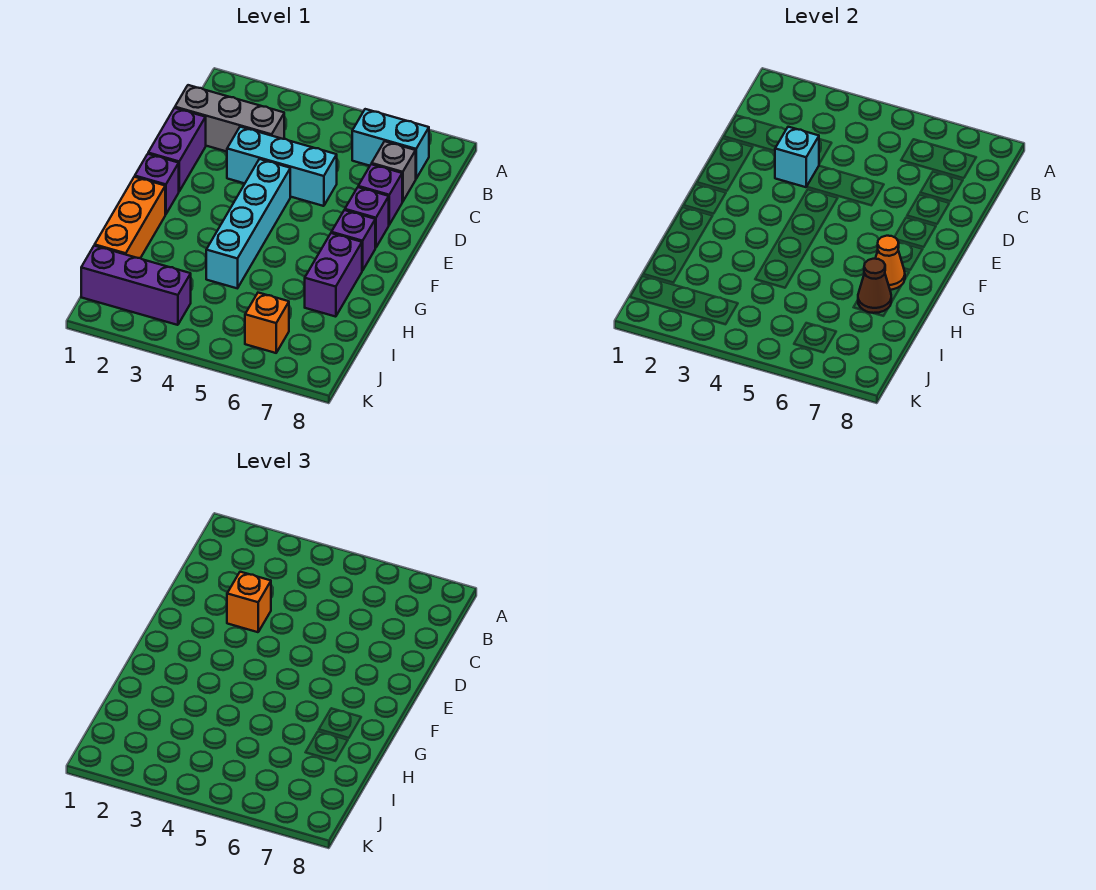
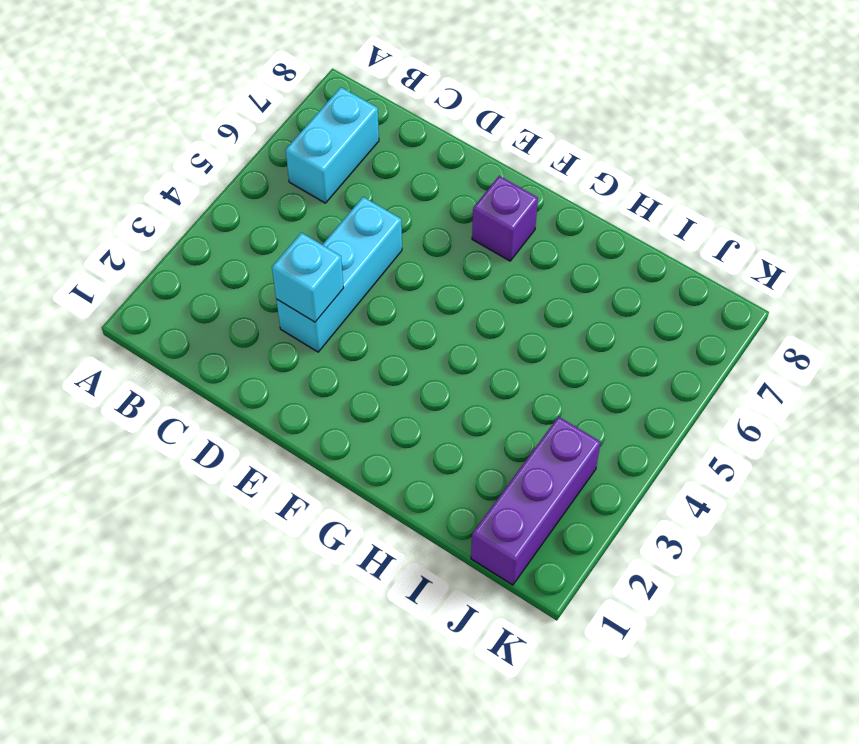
none -> grey 1x3 brick [175,85,284,152]
none -> grey 1x1 brick [372,141,416,202]
none -> purple 1x2 brick [148,108,206,191]

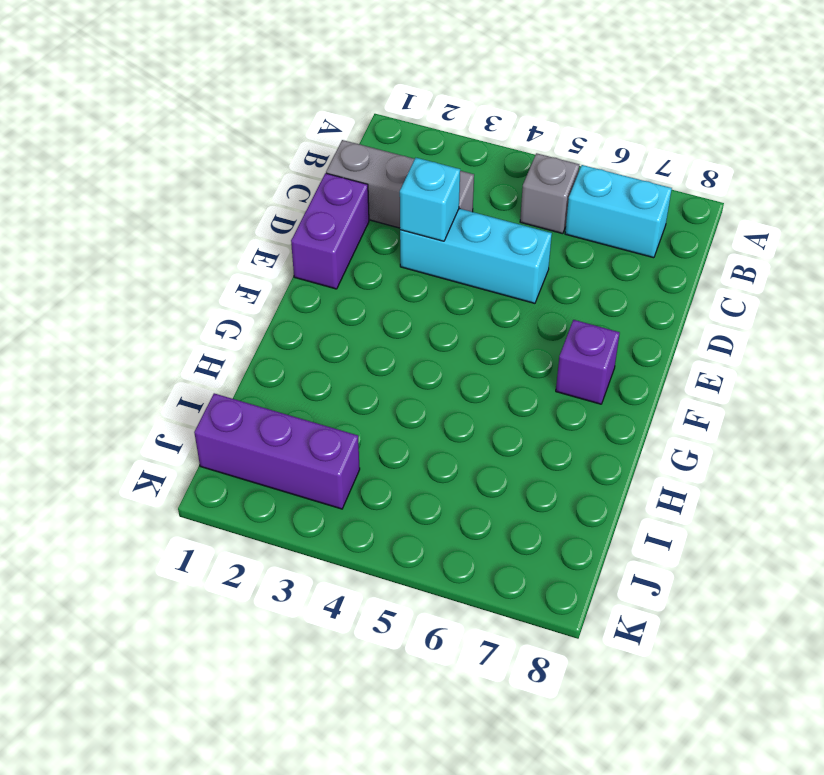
grey 1x1 brick [520,153,579,234] -> grey 1x1 brick moved to [372,141,416,202]
none -> purple 1x1 brick [358,164,402,225]
none -> cyan 1x4 brick [206,159,290,288]
none -> purple 1x1 brick [345,187,389,248]

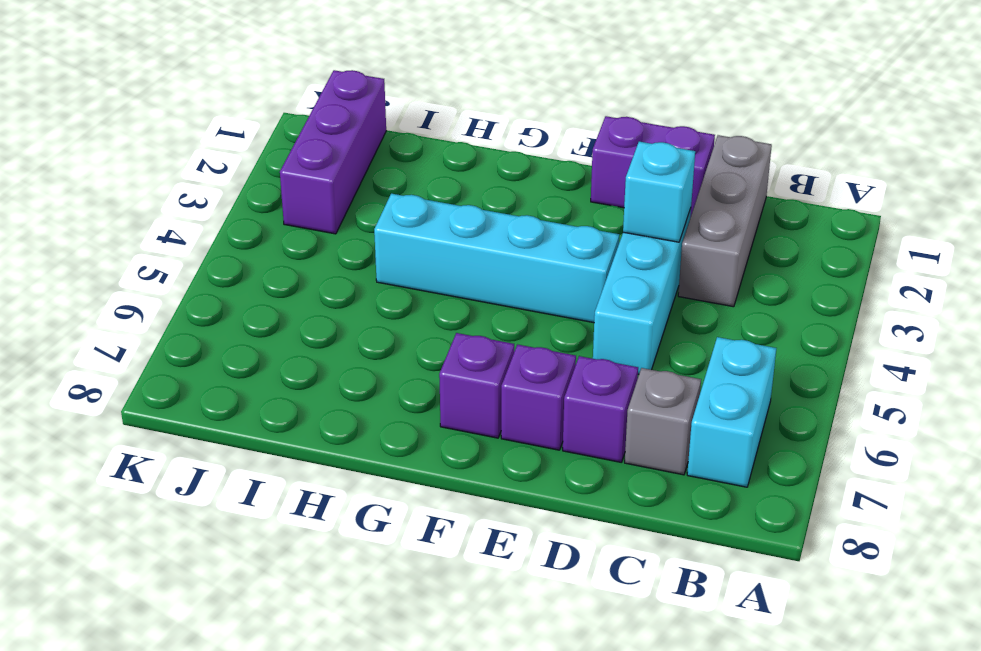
none -> purple 1x1 brick [135,154,179,214]
none -> orange 1x3 brick [95,177,165,258]
none -> purple 1x2 brick [305,233,362,317]

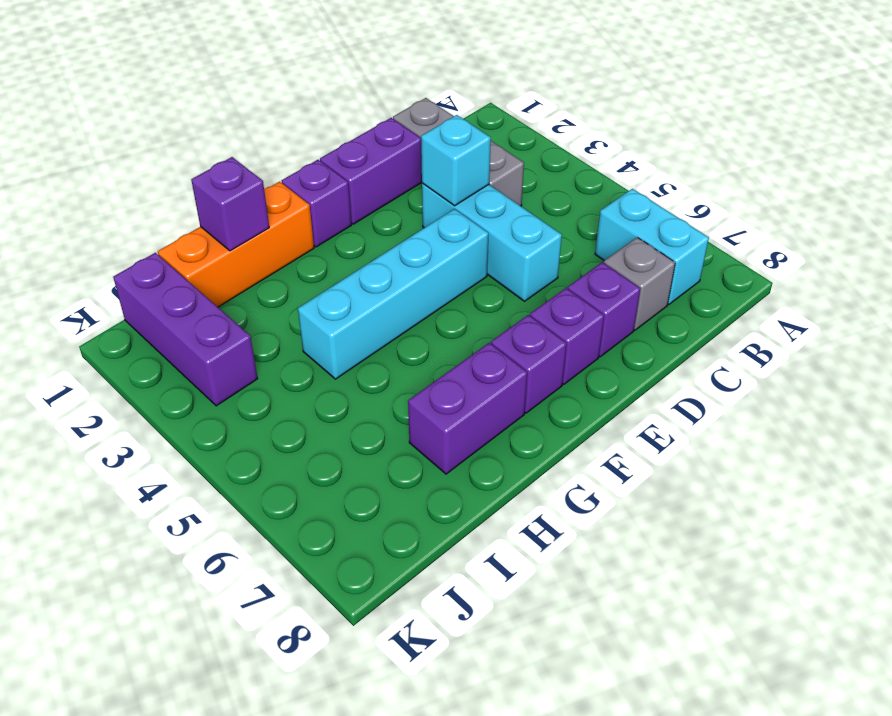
purple 1x1 brick [191,157,269,251] -> none
none -> orange 1x1 brick [245,293,289,353]
none -> orange 1x1 cone [875,236,905,290]
none -> brown 1x1 cone [858,259,891,313]

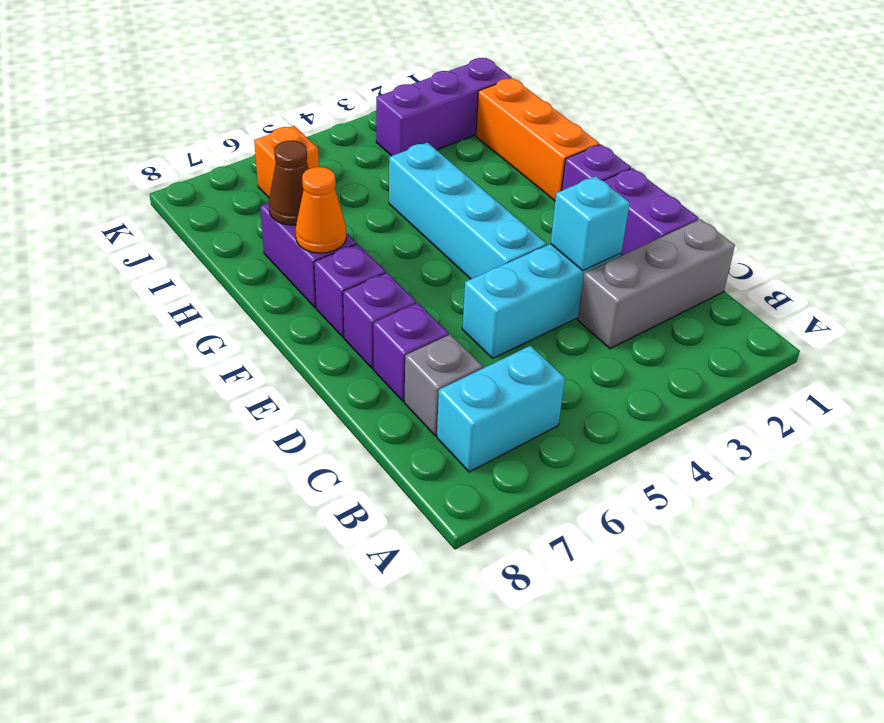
none -> orange 1x1 brick [227,572,271,632]

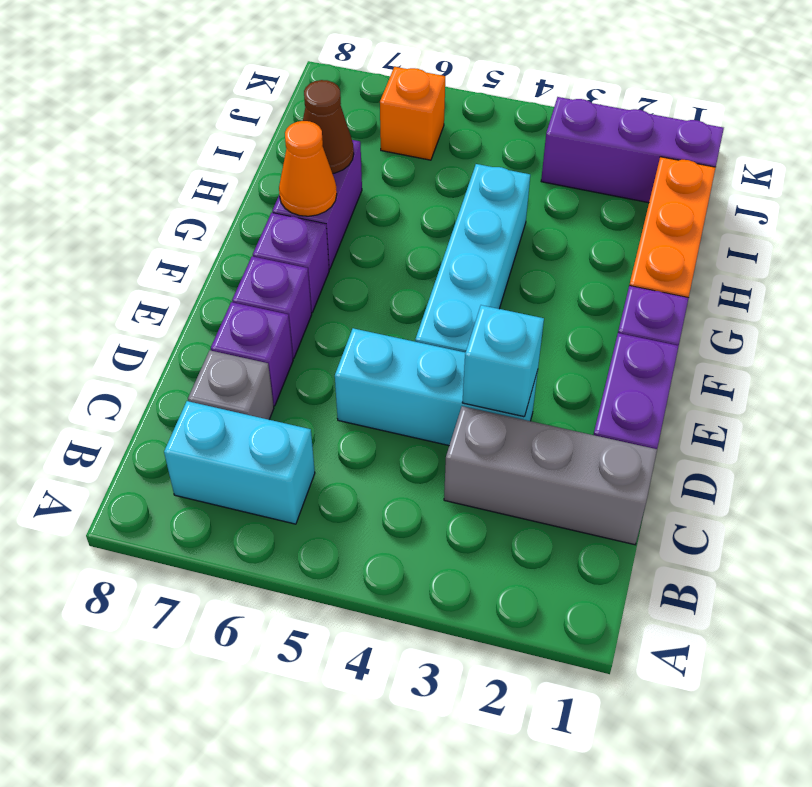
none -> orange 1x1 brick [227,572,271,632]

